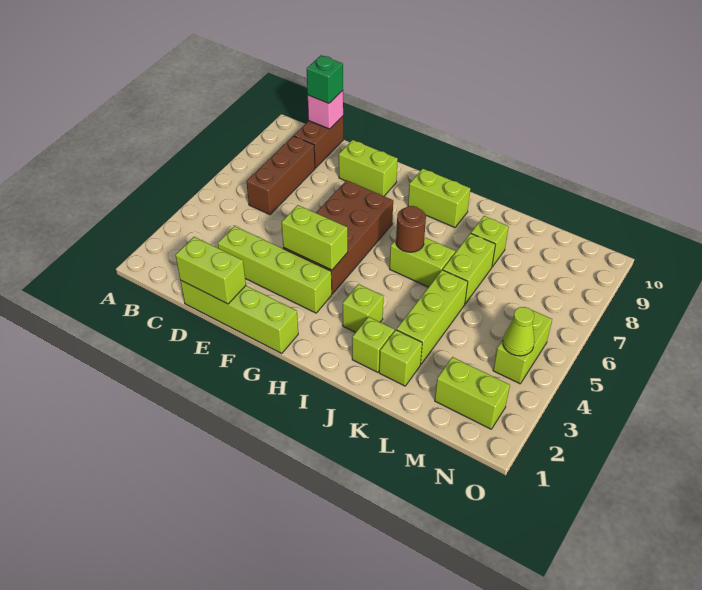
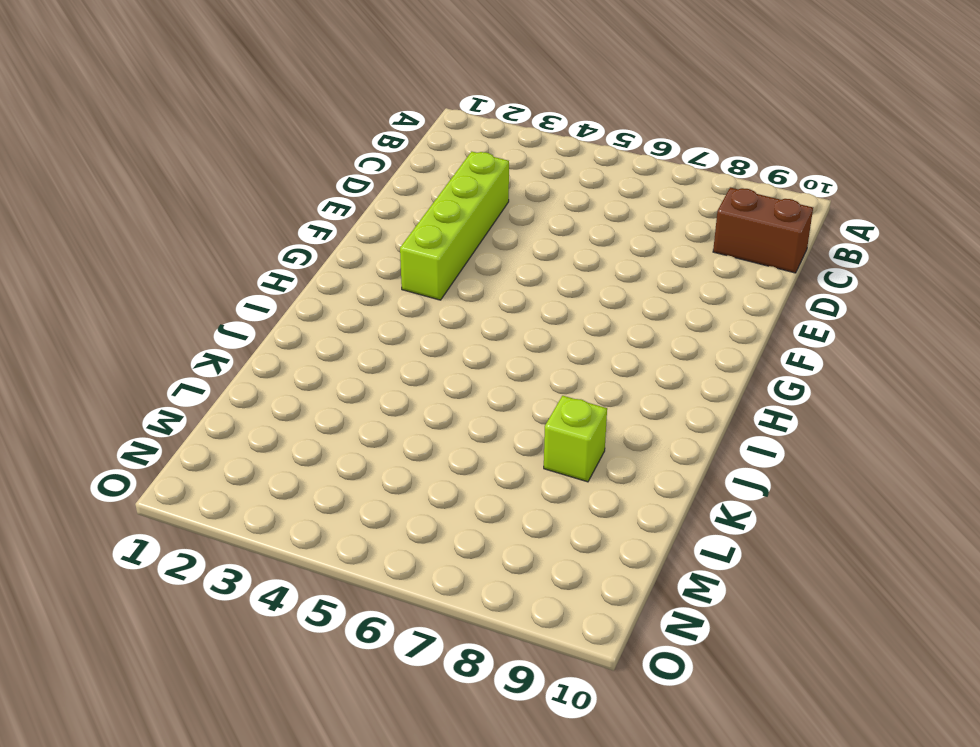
none -> brown 1x3 brick [246,136,315,215]
none -> lime 1x4 brick [180,280,298,353]
none -> lime 1x2 brick [339,140,398,196]

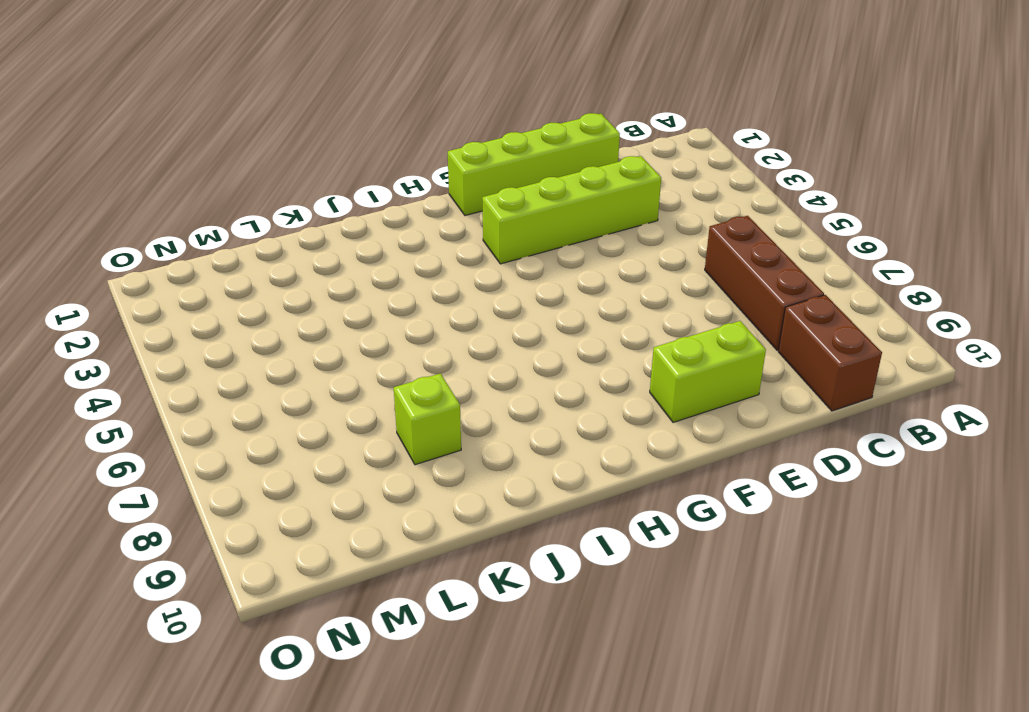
none -> brown 2x4 brick [283,180,393,294]
none -> lime 1x2 brick [408,169,470,228]
none -> lime 1x1 brick [343,284,383,333]

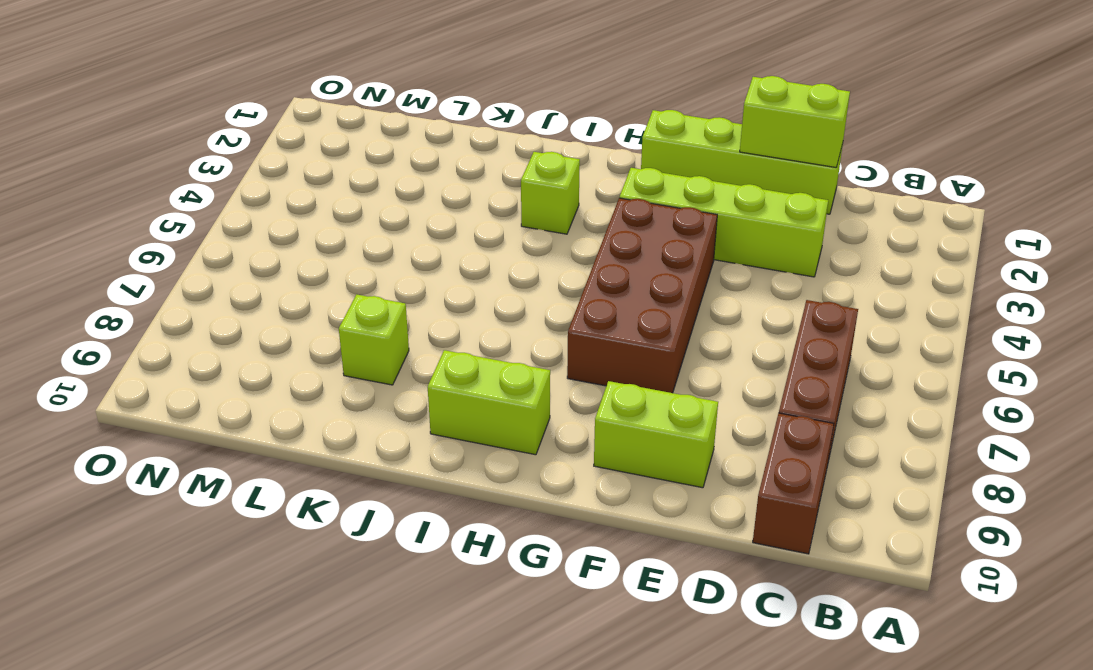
none -> lime 1x2 brick [390,237,455,287]
none -> lime 1x1 brick [352,317,394,372]
none -> lime 1x1 brick [379,330,422,386]

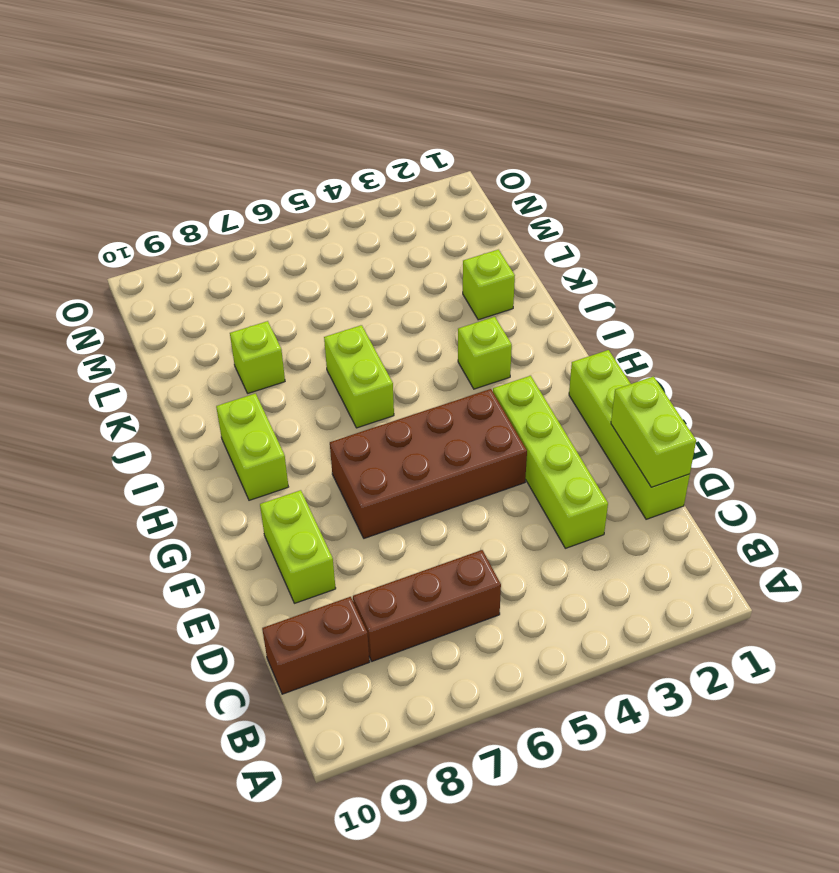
none -> lime 1x1 brick [352,317,394,372]
none -> lime 1x3 brick [397,270,468,364]
none -> lime 1x2 brick [443,233,495,304]

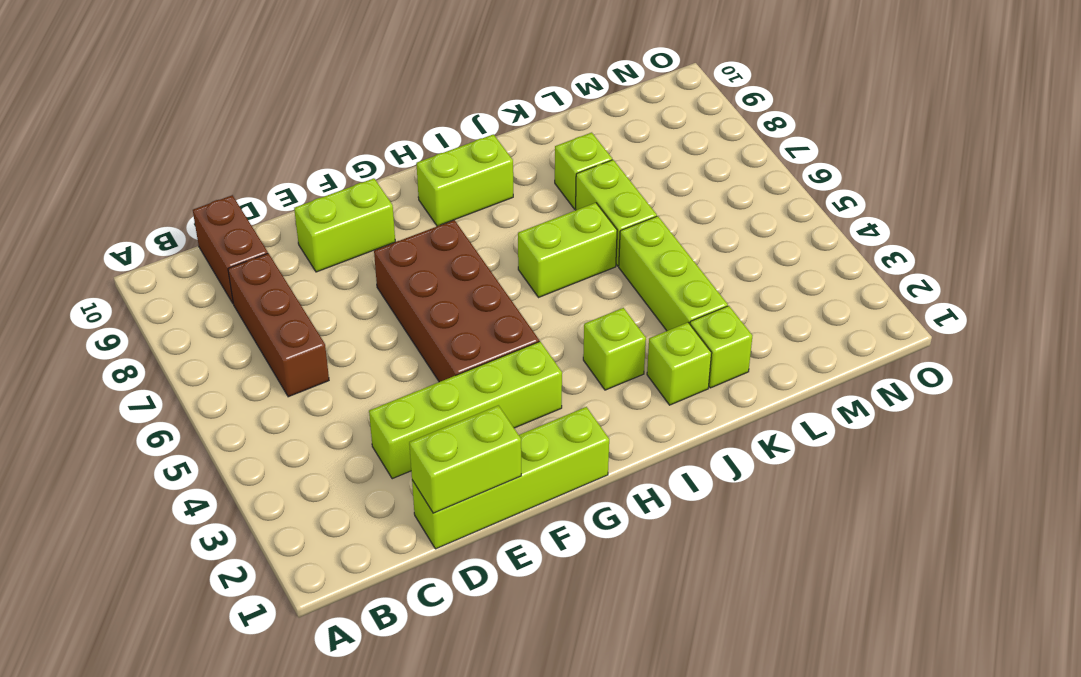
none -> lime 1x2 brick [435,357,510,429]
none -> lime 1x2 brick [493,310,552,384]
none -> pink 1x1 brick [308,91,343,129]

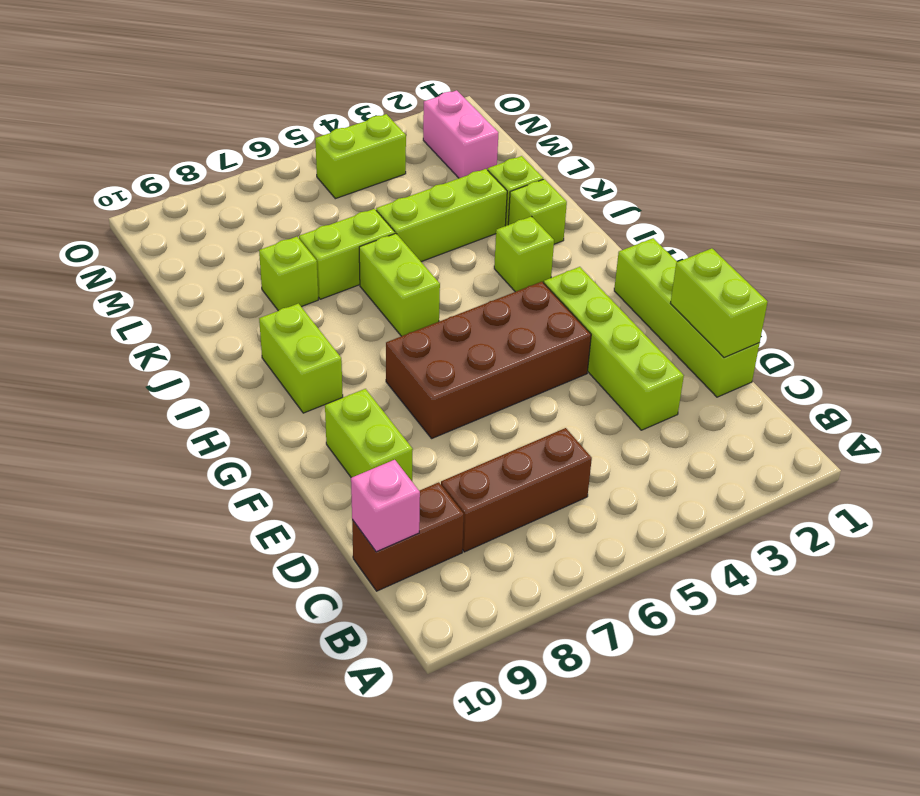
pink 1x2 brick [423,90,498,178] -> lime 1x2 brick [435,357,510,429]
none -> lime 1x2 brick [281,205,348,270]
none -> brown 1x1 round brick [396,206,426,252]
none -> lime 1x1 cone [503,307,535,356]

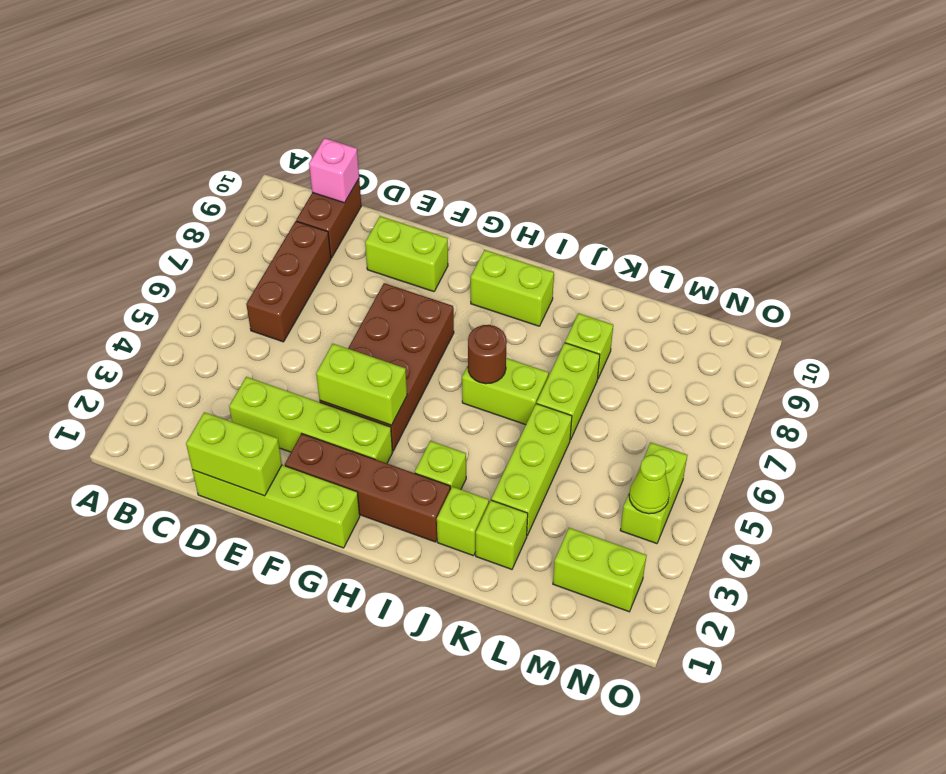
brown 1x4 brick [285,434,450,542] -> none
none -> green 1x1 brick [307,55,343,103]

